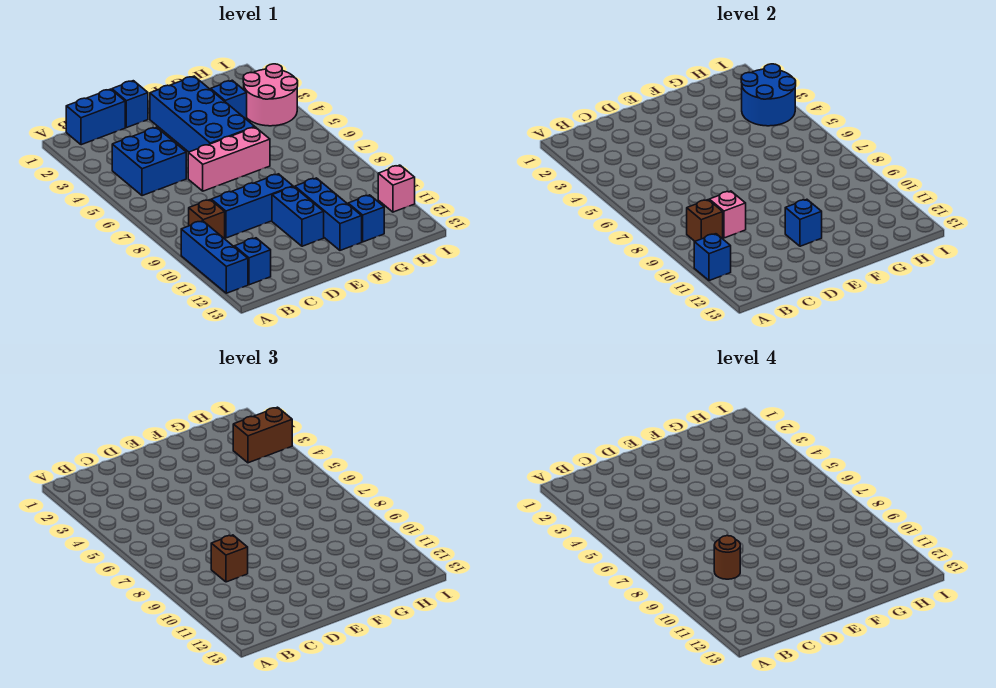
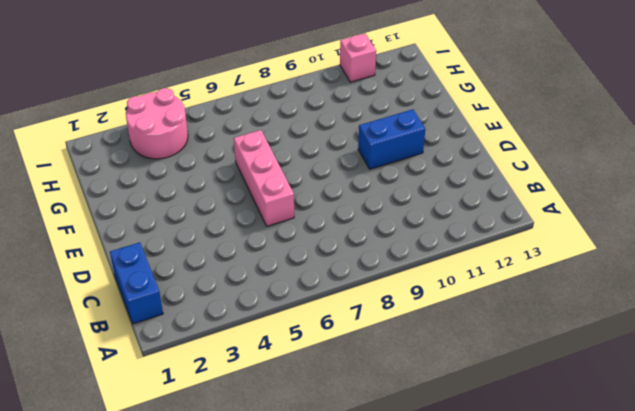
none -> blue 1x3 brick [181,221,248,293]
none -> blue 2x2 brick [112,127,186,196]
none -> brown 1x1 brick [189,200,225,239]

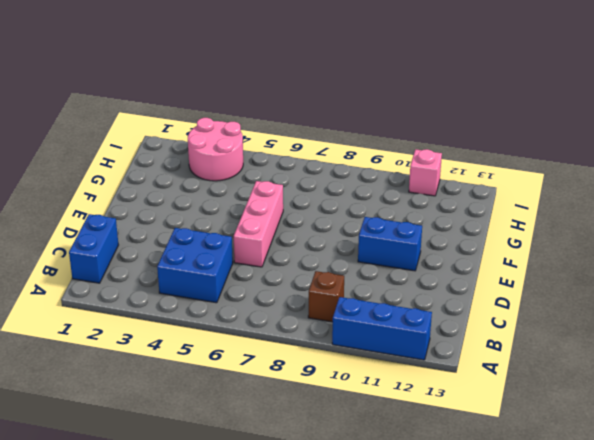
none -> blue 1x1 brick [234,238,271,285]
none -> blue 1x3 brick [211,174,293,238]
none -> blue 1x1 brick [112,81,148,128]

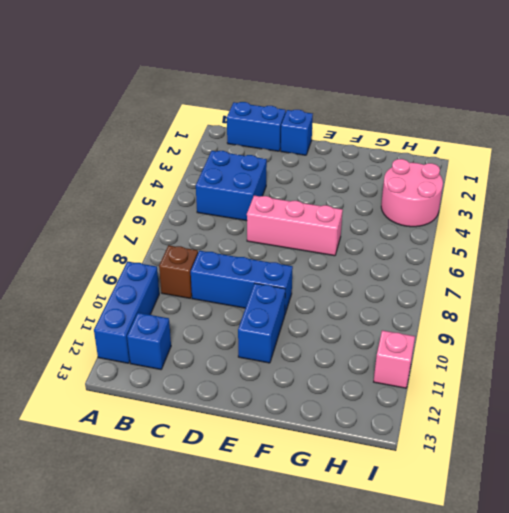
none -> blue 2x4 brick [150,76,254,152]
none -> blue 1x3 brick [295,178,362,250]
none -> blue 1x1 brick [211,80,247,119]

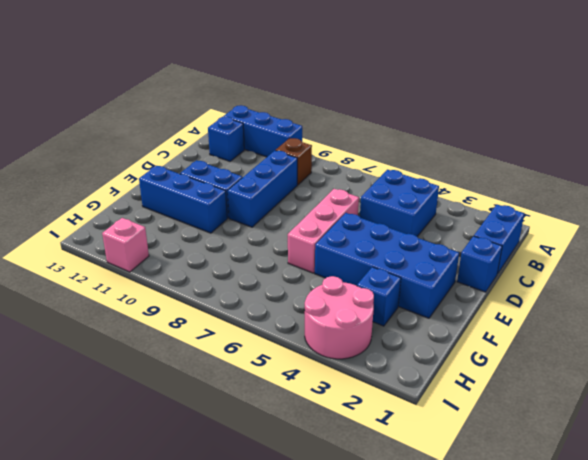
none -> blue 1x1 brick [348,195,384,242]
none -> blue 1x1 brick [694,234,731,281]
none -> brown 1x1 brick [687,200,723,241]

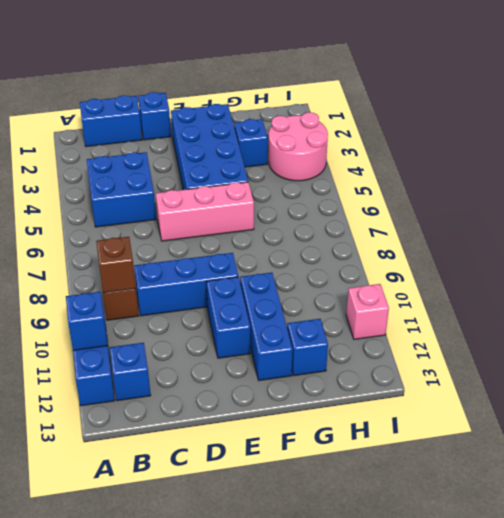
none -> pink 1x1 brick [709,191,746,238]
none -> blue 1x1 brick [785,199,822,246]
none -> blue 2x2 round brick [741,64,796,126]

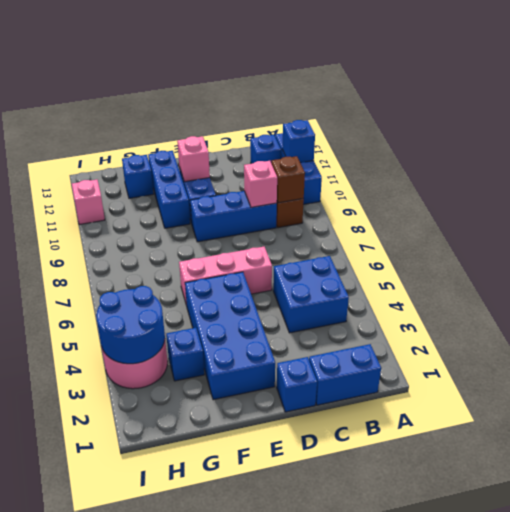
pink 1x1 brick [177,136,210,182] -> blue 1x1 brick [785,199,822,246]
none -> brown 1x1 brick [211,535,248,582]
none -> brown 1x2 brick [233,407,292,463]
none -> brown 1x1 round brick [714,536,740,579]

